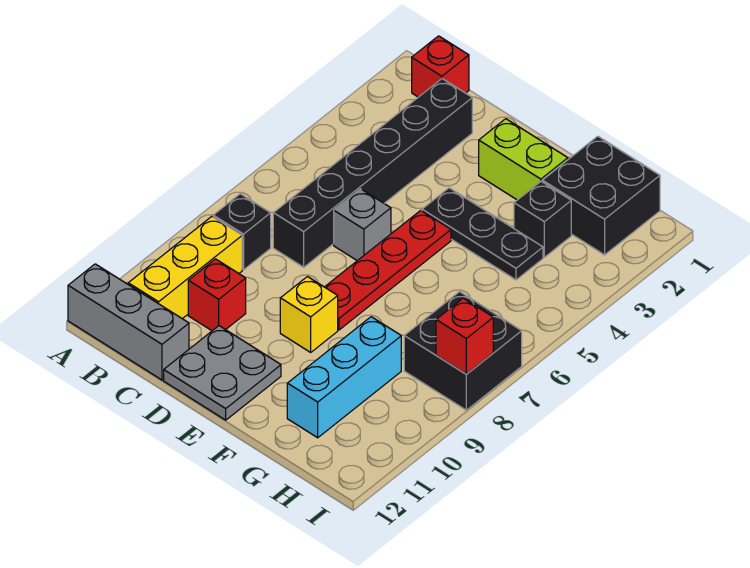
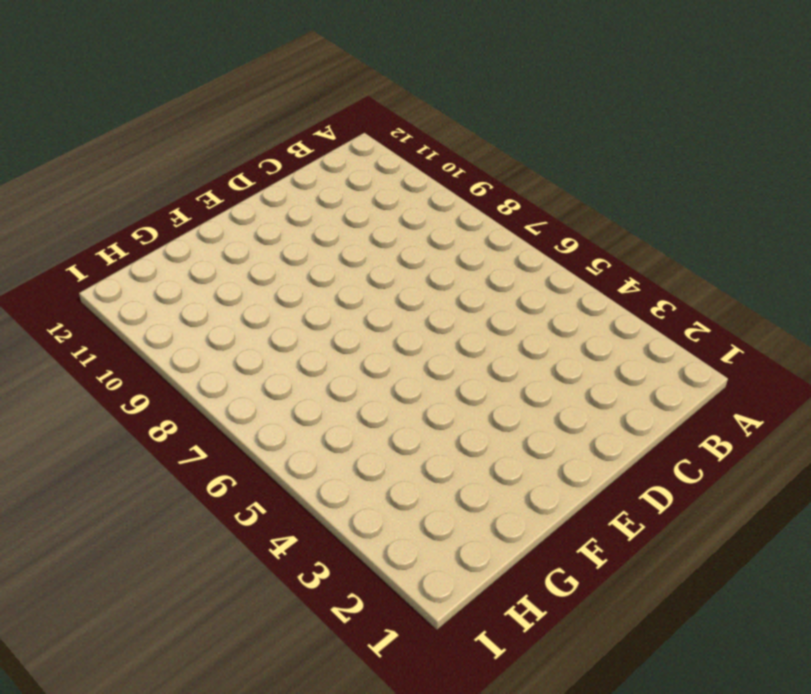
none -> grey 1x3 brick [68,264,189,380]
none -> red 1x1 brick [412,36,469,97]
none -> black 1x1 brick [213,194,271,270]

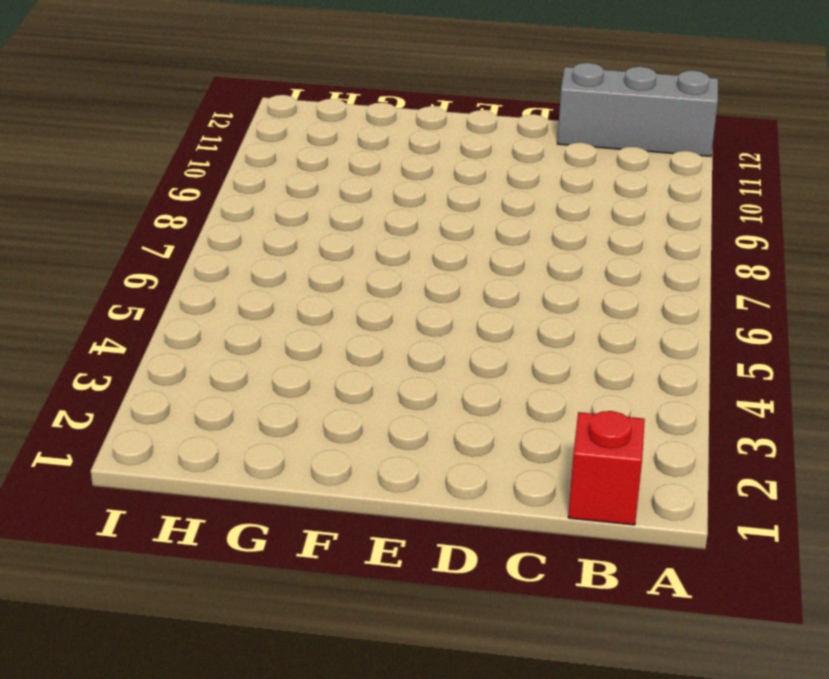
none -> black 1x1 brick [213,194,271,270]
none -> yellow 1x3 brick [128,217,242,319]
none -> black 1x6 brick [273,79,472,267]

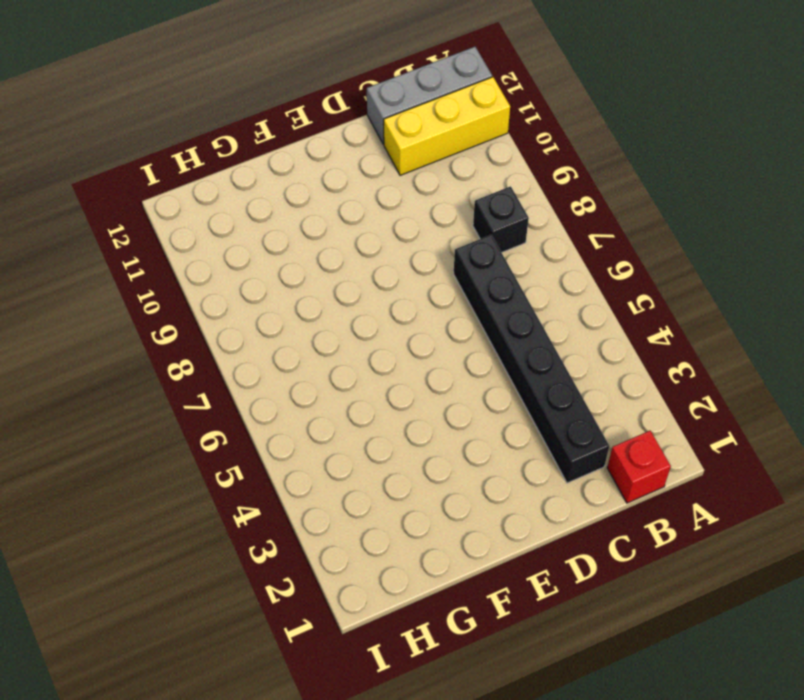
yellow 1x3 brick [384,77,510,175] -> yellow 1x3 brick turned to [128,217,242,319]
none -> red 1x1 brick [188,259,246,331]
none -> grey 1x1 brick [334,189,391,261]
none -> grey 2x2 plate [164,326,281,420]

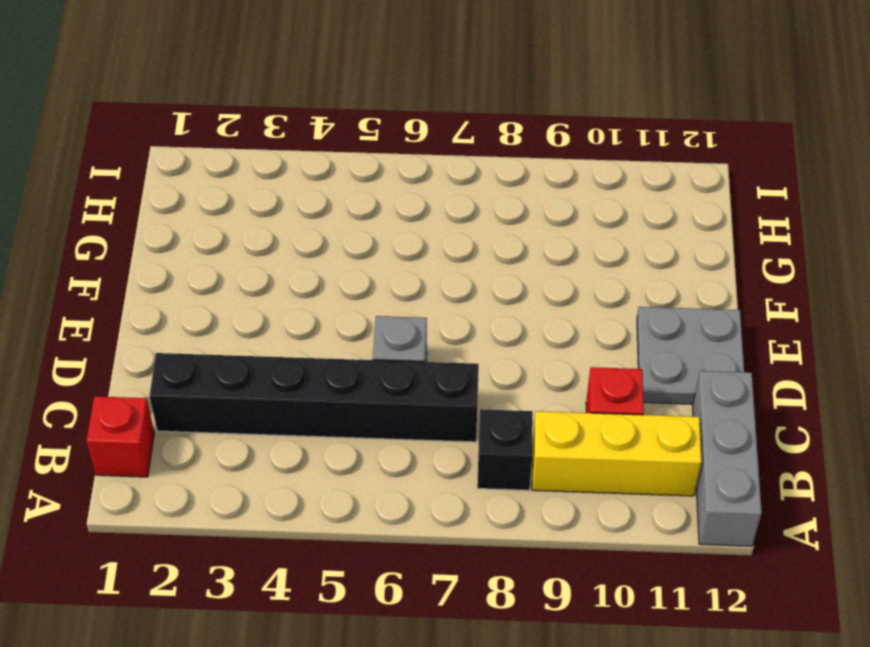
none -> lime 1x2 brick [479,119,568,200]
none -> black 1x3 plate [422,188,543,280]
none -> red 1x4 plate [325,210,451,330]

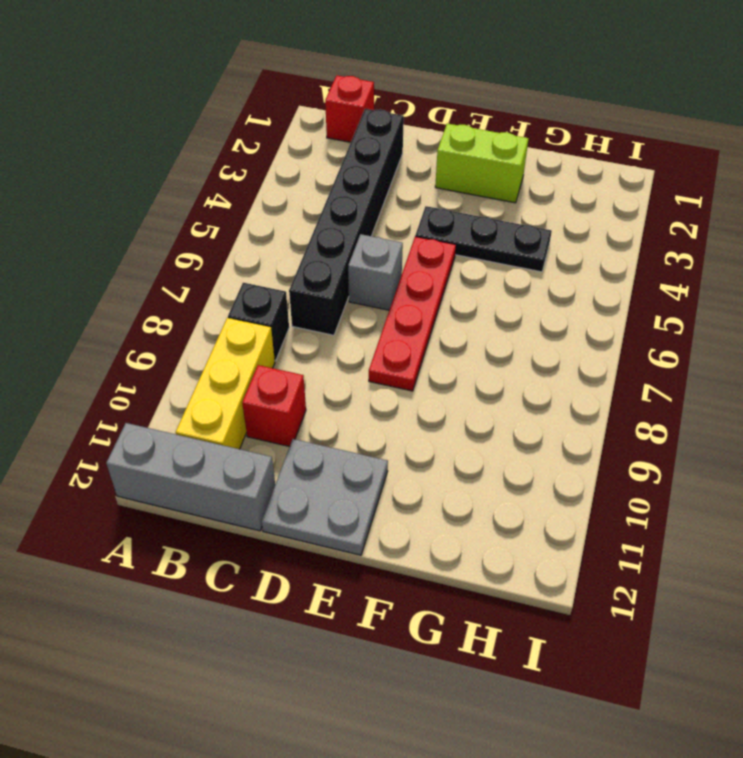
none -> yellow 1x1 brick [280,277,338,352]
none -> black 2x2 brick [542,136,660,255]
none -> black 1x1 brick [514,182,571,257]

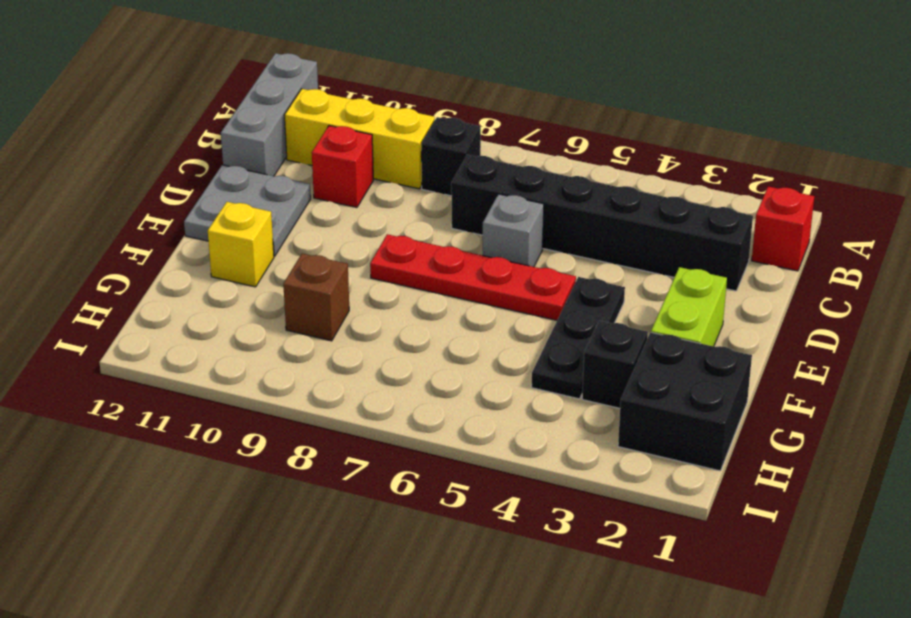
yellow 1x1 brick [208,202,274,287] -> yellow 1x1 brick moved to [280,277,338,352]
brown 1x1 brick [283,254,349,341] -> cyan 1x3 brick [287,317,401,438]
none -> black 2x2 brick [404,292,522,410]
none -> red 1x1 brick [436,298,493,374]

